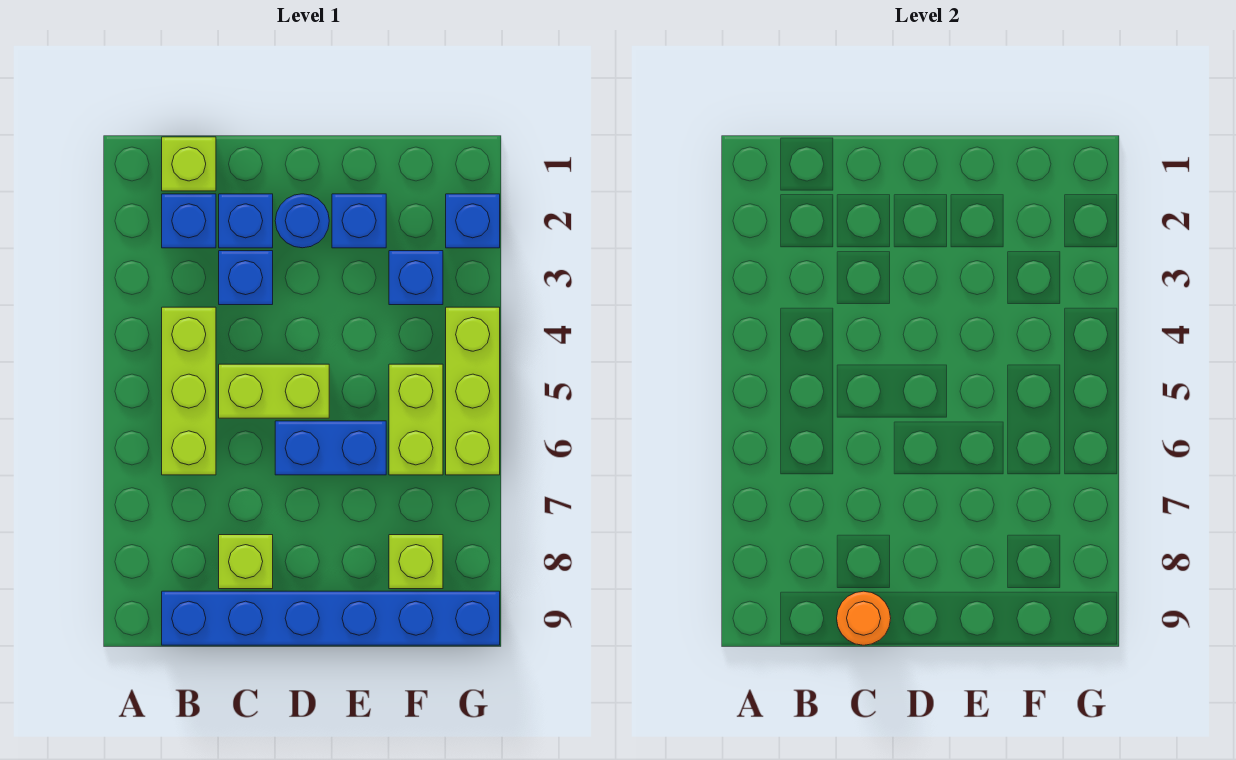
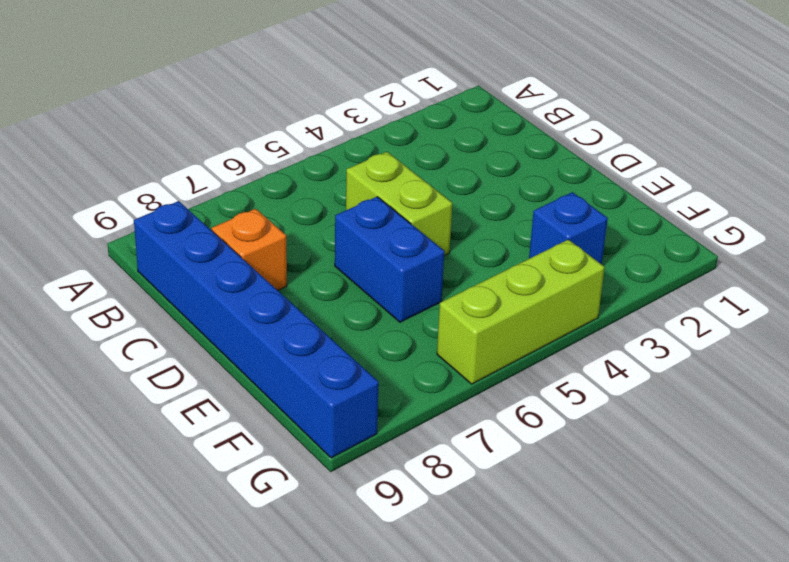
orange 1x1 brick [212,209,287,290] -> lime 1x1 brick [219,535,273,589]
none -> lime 1x1 brick [162,137,216,191]
none -> blue 1x1 brick [162,194,216,248]
none -> lime 1x3 brick [162,307,216,475]

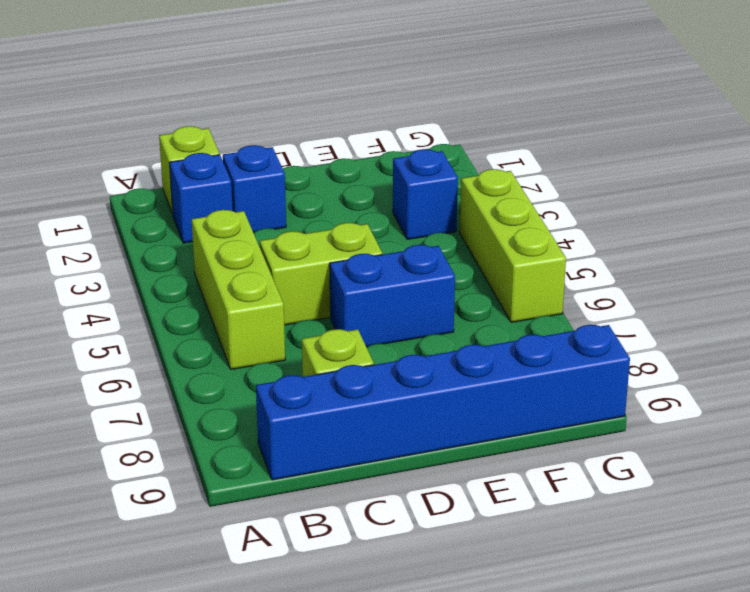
none -> blue 1x1 brick [219,251,273,305]
none -> blue 1x1 round brick [275,194,329,248]
none -> blue 1x1 brick [332,194,386,248]

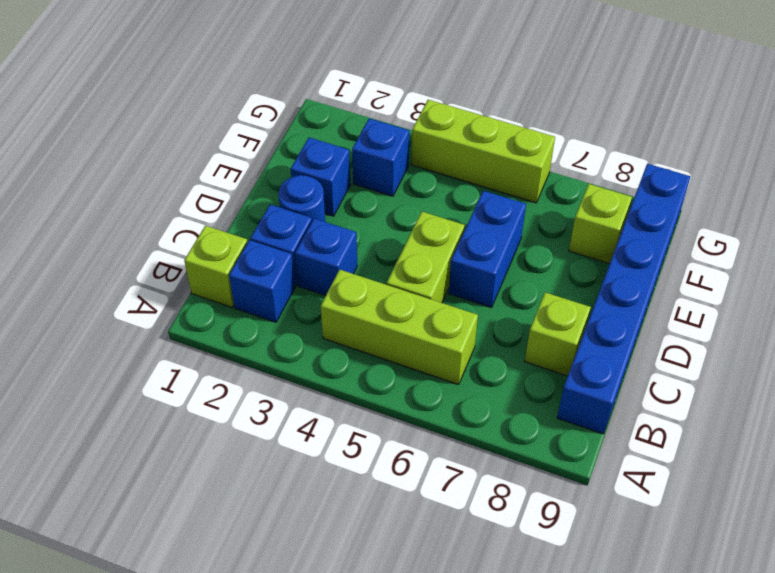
none -> lime 1x2 brick [389,364,443,475]
none -> blue 1x1 brick [446,194,500,248]
none -> orange 1x1 round brick [837,591,891,645]

